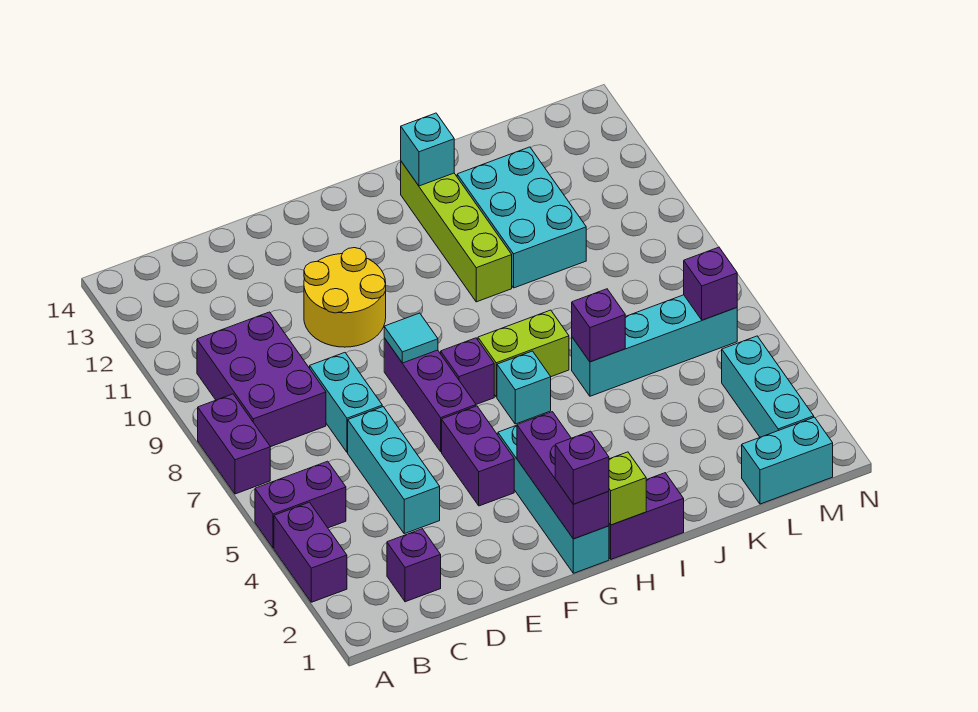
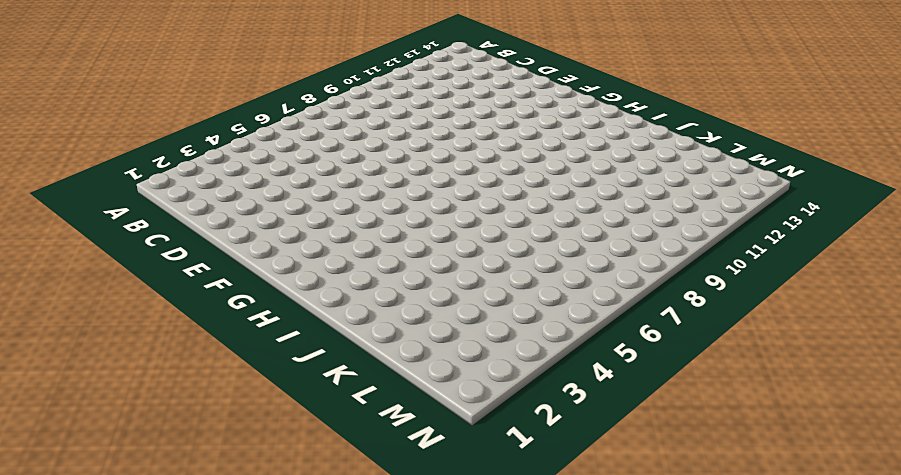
none -> purple 1x2 brick [274,502,347,602]
none -> purple 1x2 brick [255,461,346,548]
none -> purple 1x2 brick [198,394,270,494]

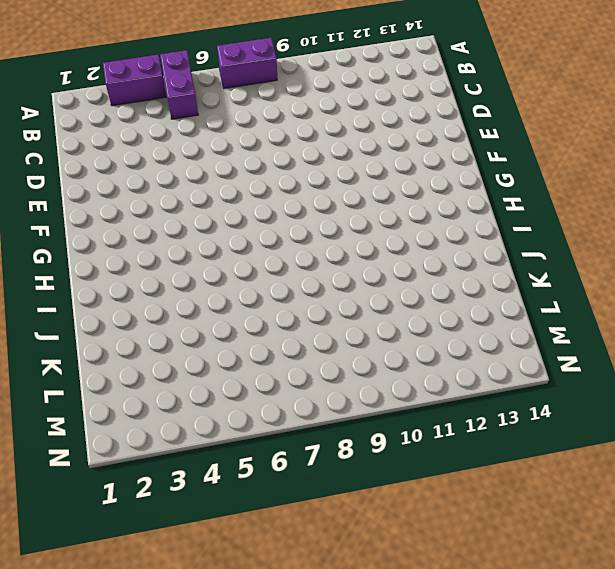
none -> purple 2x3 brick [197,312,326,447]
none -> purple 1x1 brick [387,529,441,602]
none -> cyan 1x3 brick [348,407,440,534]

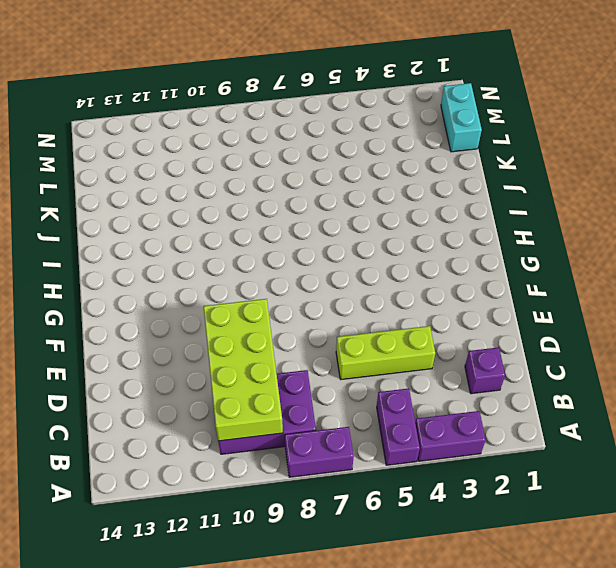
lime 2x4 brick [203,299,283,441] -> none
lime 1x3 brick [336,326,435,380] -> cyan 1x3 brick [348,407,440,534]
none -> cyan 1x2 brick [310,353,382,452]
none -> yellow 2x2 round brick [304,248,386,347]
none -> purple 1x2 brick [442,406,514,506]

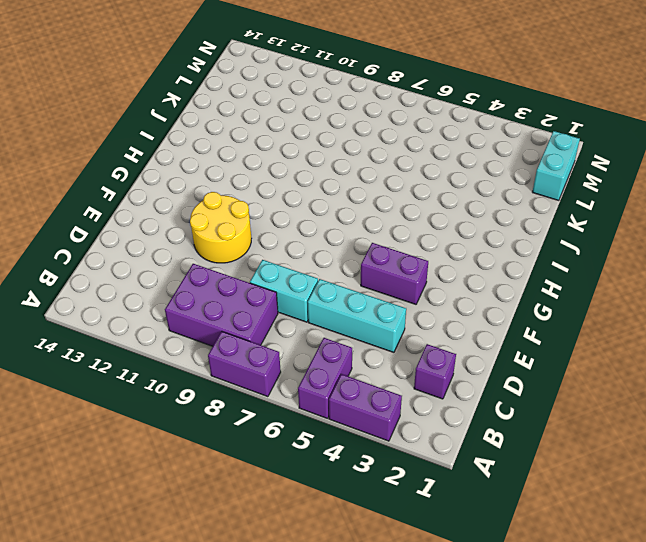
none -> purple 1x3 brick [384,338,476,452]
none -> cyan 1x4 brick [498,425,609,573]
none -> purple 1x1 brick [441,338,494,404]

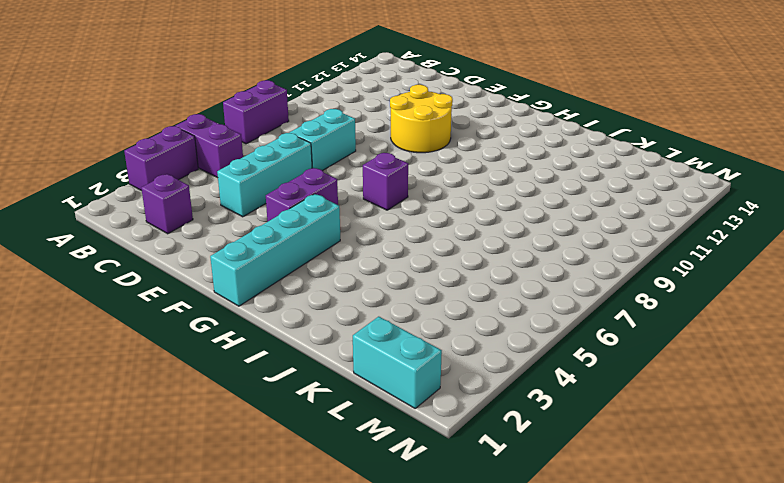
none -> purple 2x3 brick [197,312,326,447]
none -> purple 1x3 brick [384,338,476,452]
none -> purple 1x2 brick [609,473,684,559]

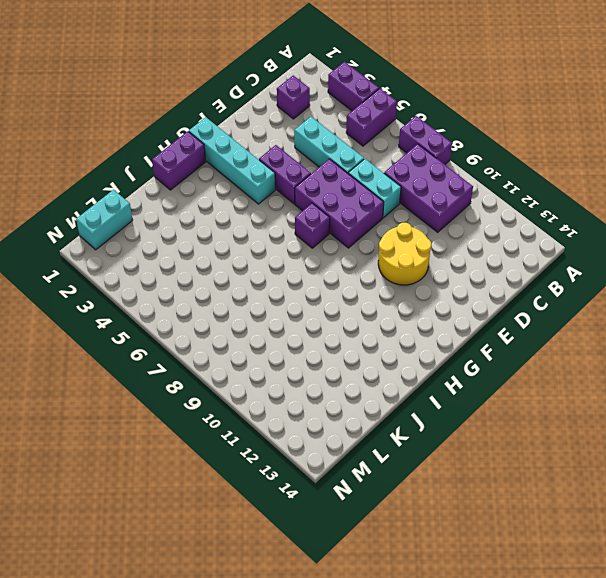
purple 2x3 brick [295,159,384,248] -> purple 1x3 brick [384,338,476,452]
none -> cyan 1x1 brick [497,351,551,424]
none -> lime 1x2 brick [478,310,569,397]
none -> lime 1x4 brick [401,162,512,302]

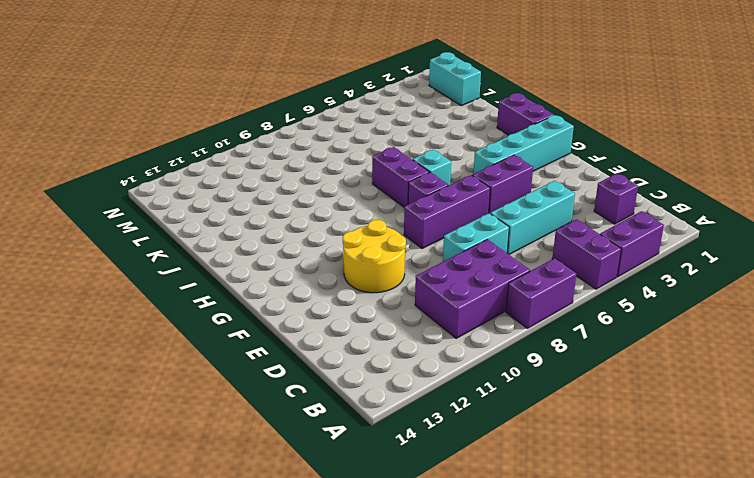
purple 1x2 brick [372,147,429,207] -> lime 1x2 brick [478,310,569,397]
none -> lime 1x4 brick [401,162,512,302]
none -> cyan 1x4 brick [572,295,737,396]
none -> cyan 2x3 brick [457,147,586,288]

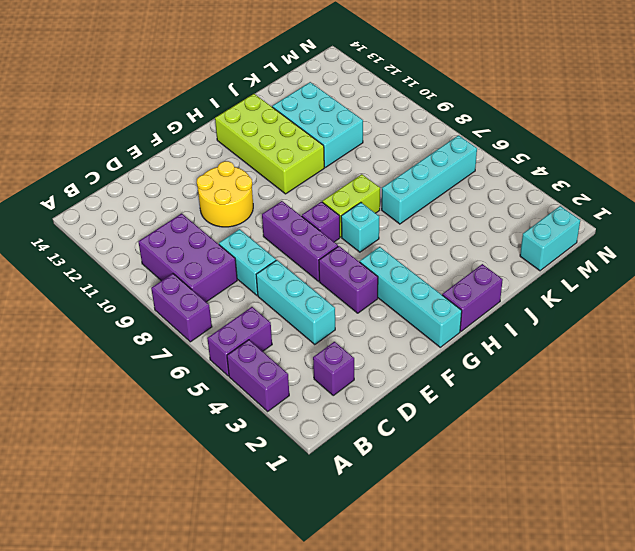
lime 2x4 brick [215,94,324,194] -> lime 1x4 brick [401,162,512,302]
none -> cyan 1x3 brick [722,336,814,437]
none -> cyan 1x1 tile [384,313,438,363]
none -> purple 1x3 brick [517,412,609,539]

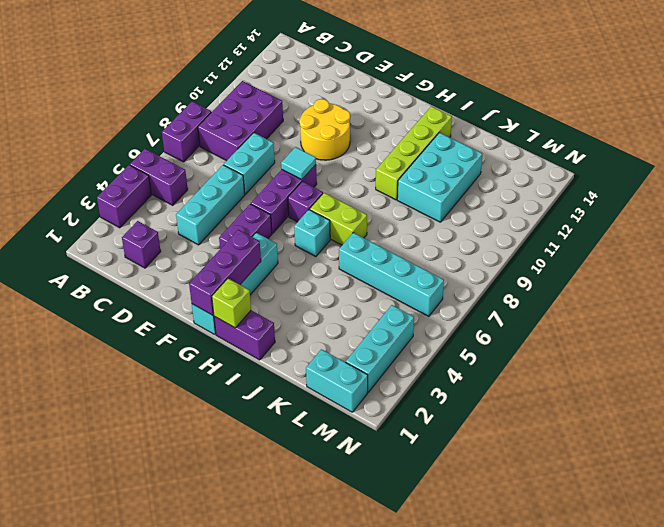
none -> cyan 1x1 brick [401,113,454,186]
none -> purple 1x1 brick [572,289,625,362]
none -> purple 1x1 brick [684,247,737,320]

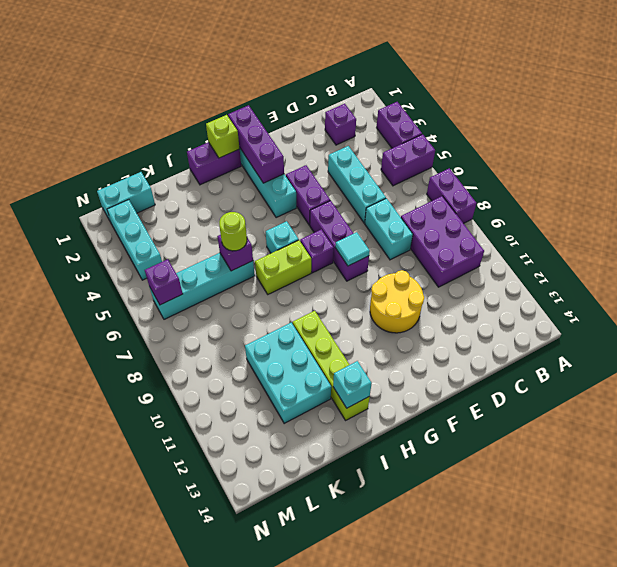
lime 1x1 round brick [219,212,247,251] -> none
none -> purple 1x1 brick [555,431,609,504]

